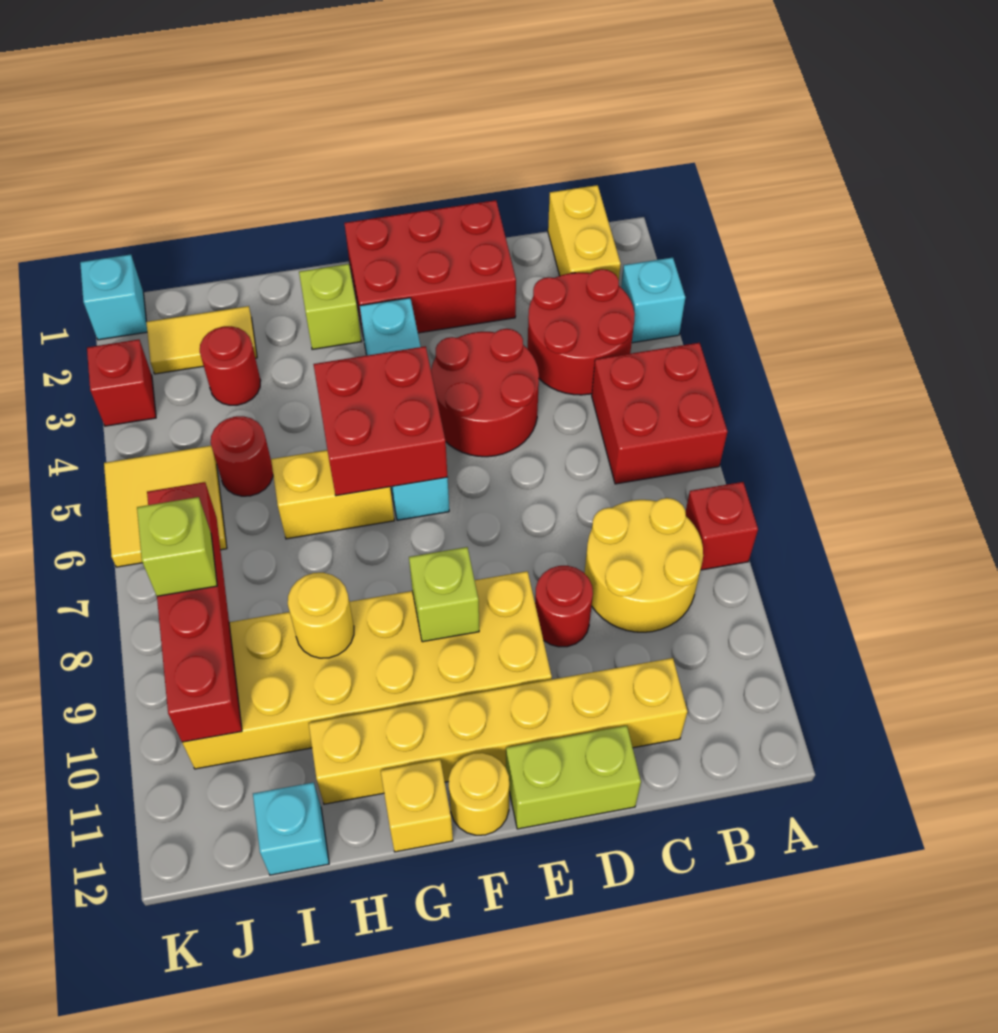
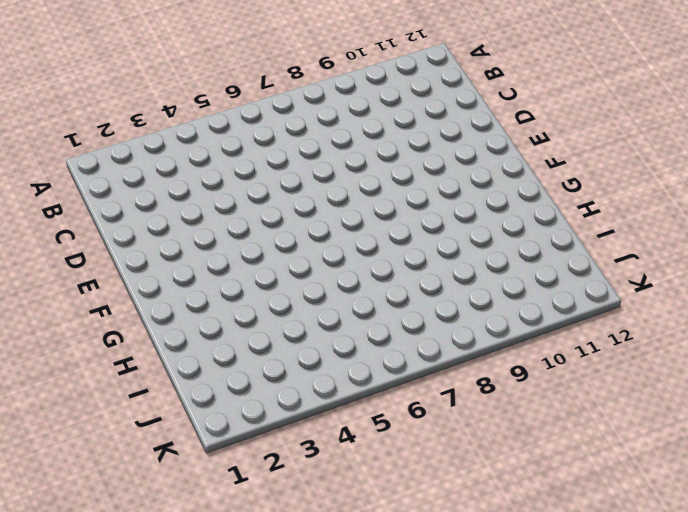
none -> cyan 1x1 brick [621,258,685,343]
none -> red 2x2 brick [592,343,728,484]
none -> red 1x1 brick [685,482,758,570]

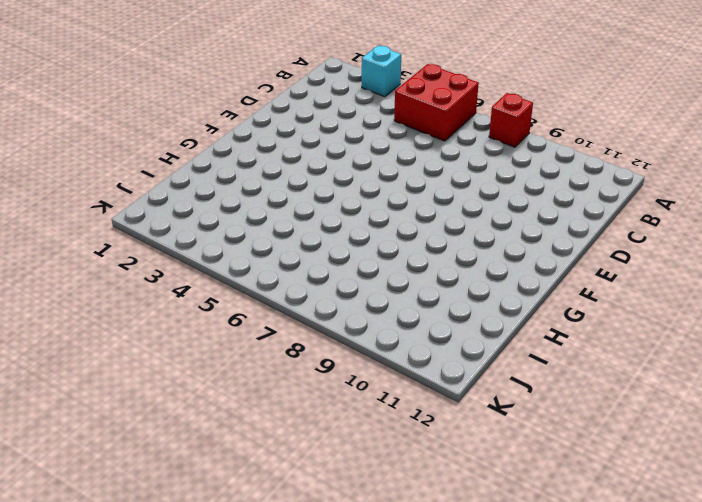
none -> yellow 1x2 brick [548,185,621,279]
none -> red 2x2 round brick [528,269,635,395]
none -> yellow 2x2 round brick [585,498,703,632]

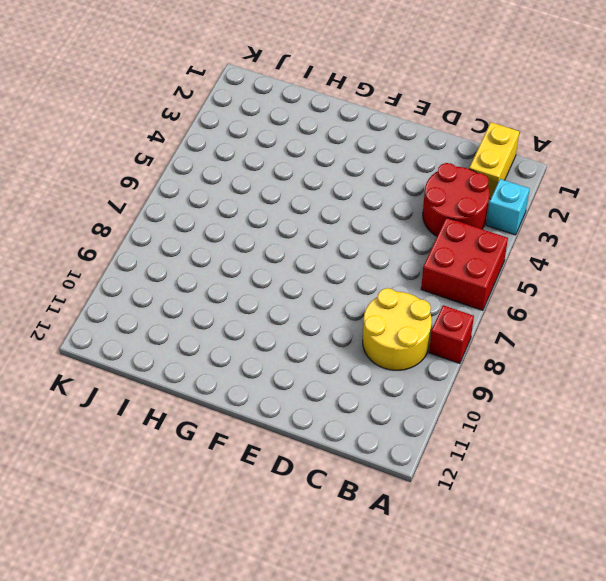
none -> yellow 1x6 brick [309,658,687,804]
none -> red 2x3 brick [344,200,516,338]
none -> red 2x2 round brick [431,329,539,457]

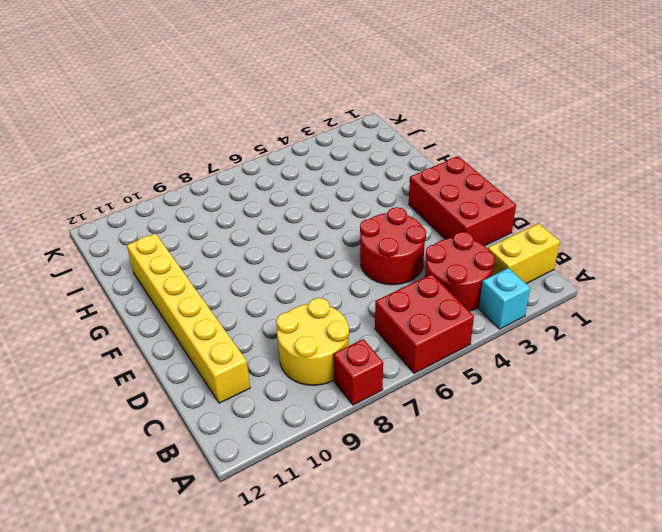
none -> red 1x1 round brick [535,566,593,647]
none -> lime 1x2 brick [506,726,641,829]
none -> yellow 2x6 brick [182,571,552,769]

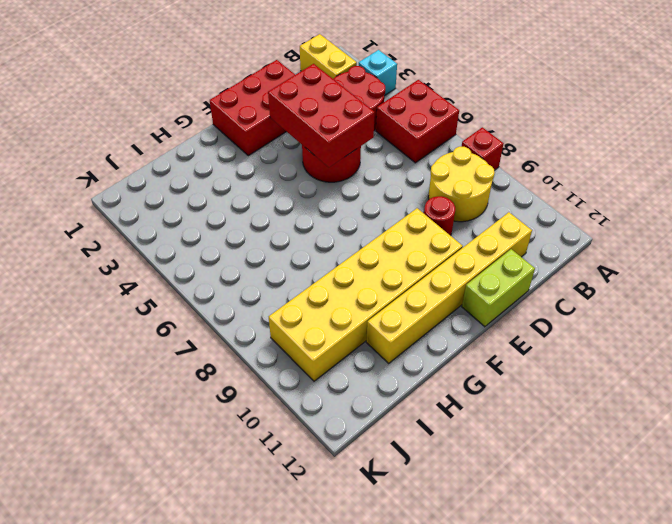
red 2x3 brick [268,64,375,167] -> none
none -> cyan 1x4 brick [360,298,449,520]
none -> yellow 1x1 round brick [449,753,509,835]
none -> lime 1x1 brick [299,264,362,349]

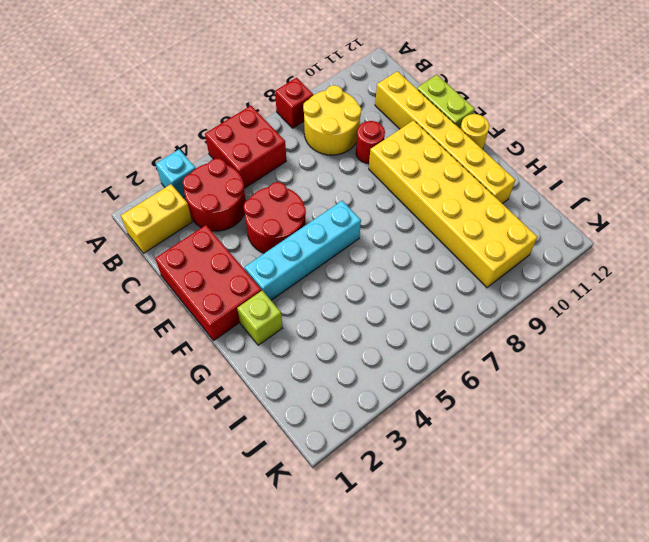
none -> yellow 1x2 brick [271,450,394,539]
none -> yellow 1x1 brick [381,760,453,852]
none -> yellow 1x2 tile [146,306,257,374]

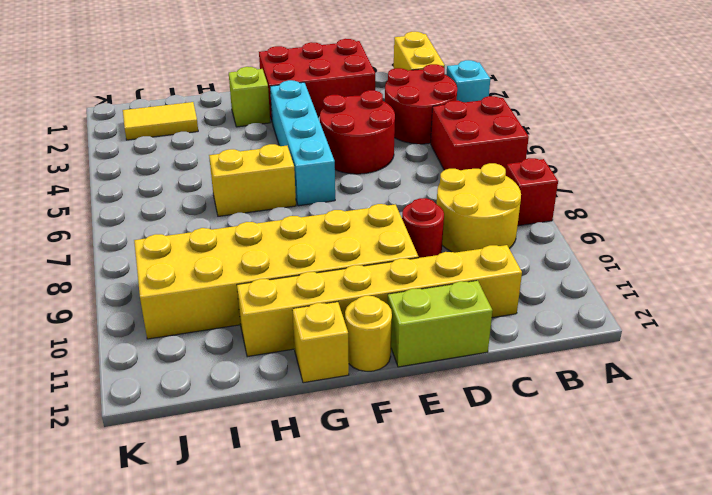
none -> red 1x1 round brick [200,326,261,405]
none -> red 1x1 round brick [211,416,273,496]
none -> cyan 1x1 brick [253,782,329,875]

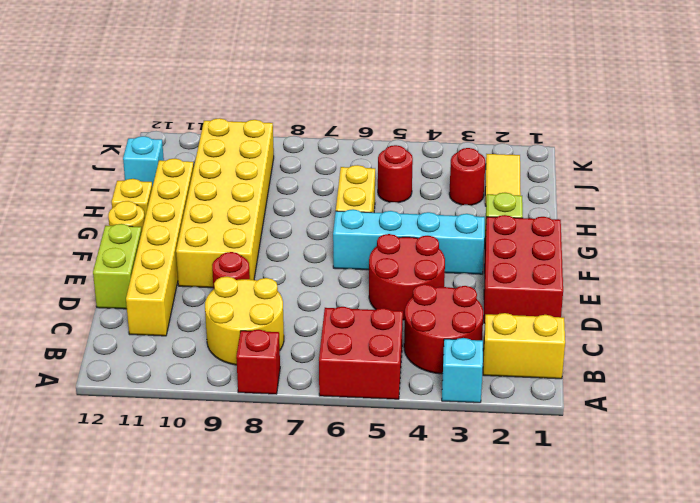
none -> yellow 2x2 tile [104,446,227,567]
none -> cyan 1x1 brick [80,254,147,340]
none -> red 1x1 brick [87,339,156,426]

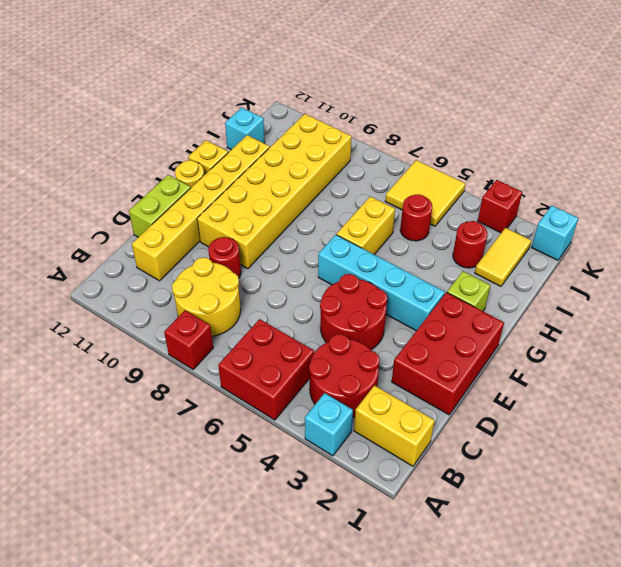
none -> red 2x2 brick [313,346,447,496]
none -> lime 1x1 brick [409,547,479,642]
none -> yellow 1x1 round brick [288,573,354,658]

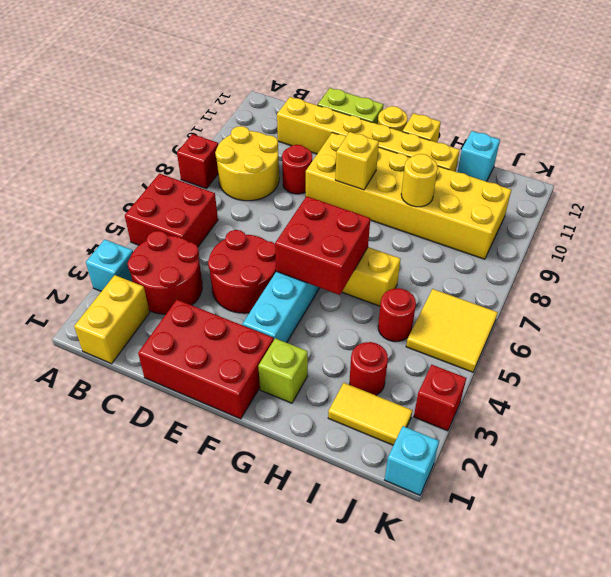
yellow 1x1 brick [335,132,379,190] -> lime 1x1 brick [409,547,479,642]
none -> red 1x4 brick [147,482,242,742]
none -> lime 1x1 brick [137,497,217,596]

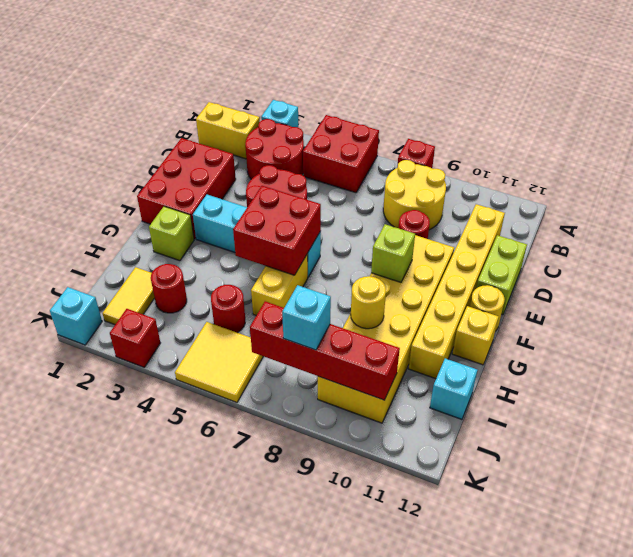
cyan 1x1 brick [282,285,331,350] -> lime 1x1 brick [137,497,217,596]

